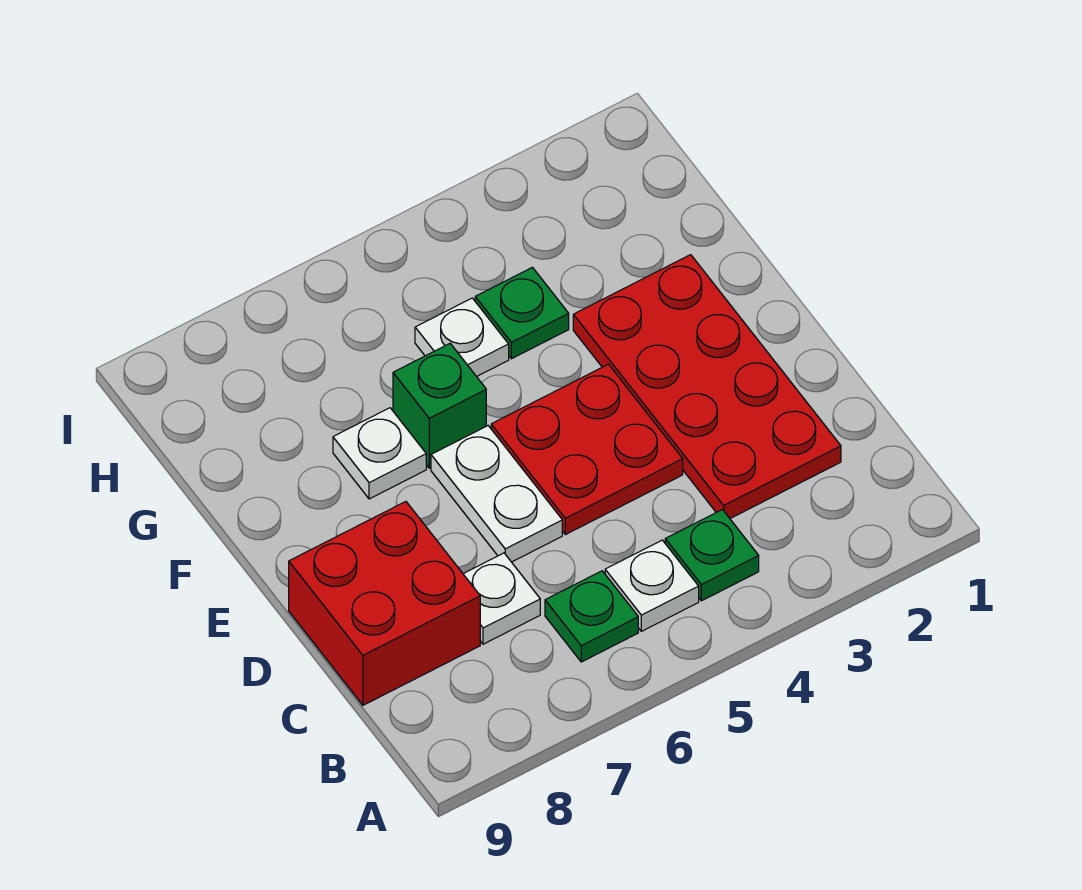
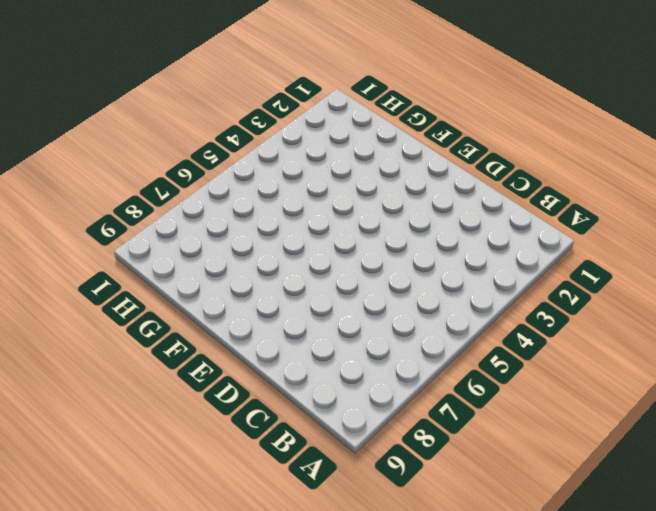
none -> green 1x1 plate [665,510,759,601]
none -> white 1x1 plate [605,540,699,631]
none -> green 1x1 plate [545,571,638,662]

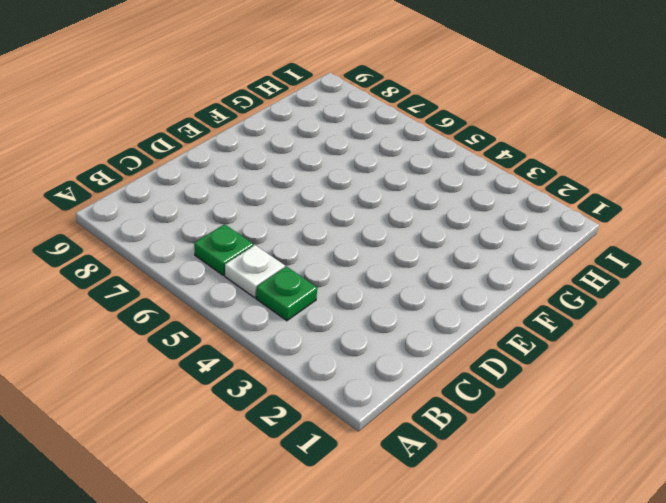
none -> red 2x4 plate [573,255,841,518]
none -> white 1x1 plate [464,553,540,644]
none -> red 2x2 brick [289,502,480,705]

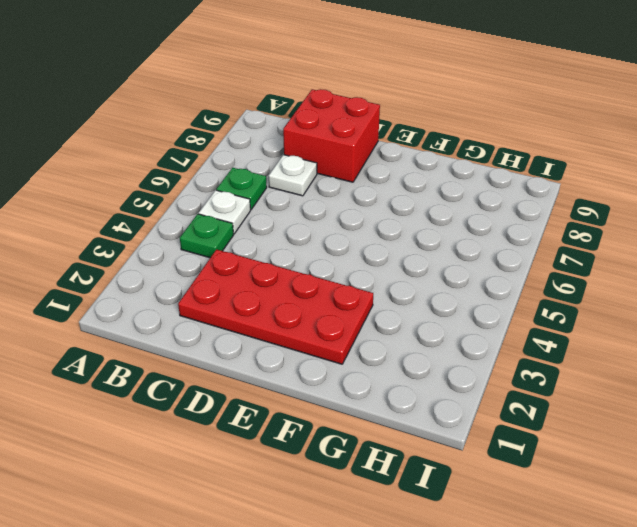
none -> red 2x2 plate [491,364,683,535]
none -> white 1x2 plate [431,426,562,562]
none -> green 1x1 brick [393,344,486,468]

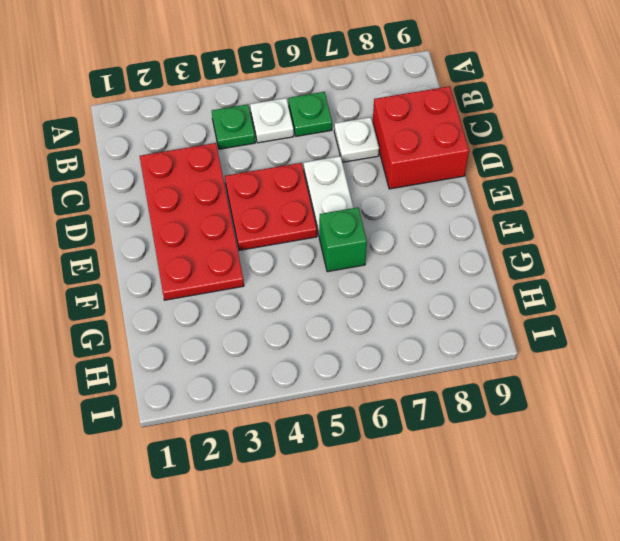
none -> white 1x1 plate [333,408,426,499]
none -> green 1x1 plate [475,267,569,359]
none -> white 1x1 plate [415,298,509,377]

